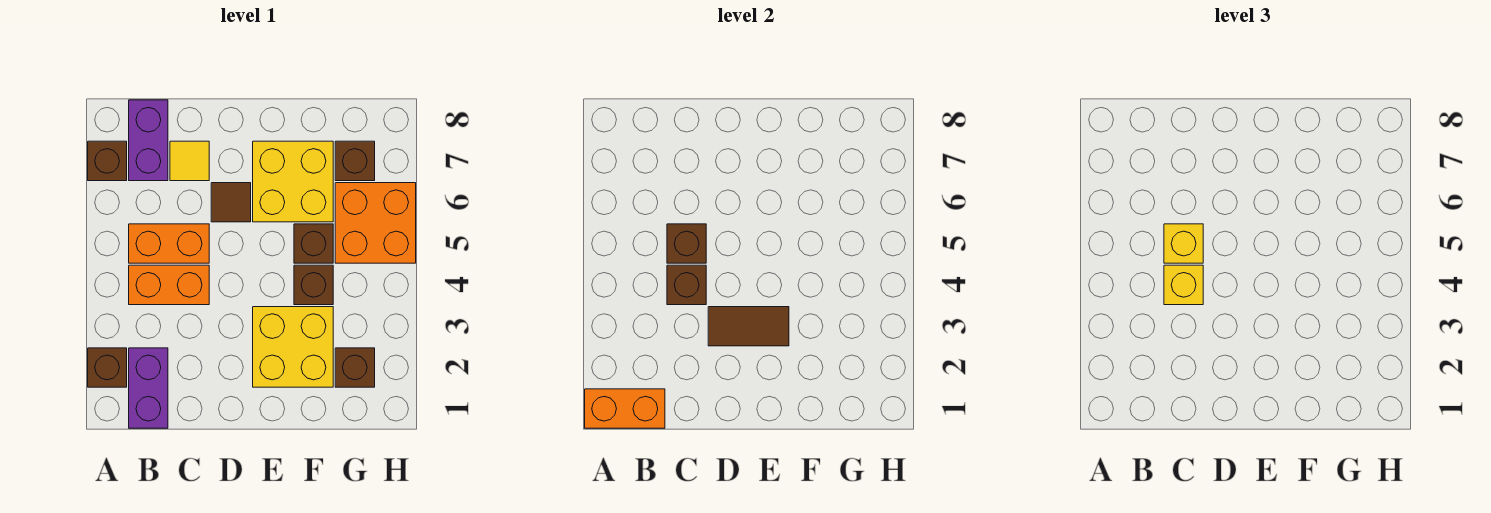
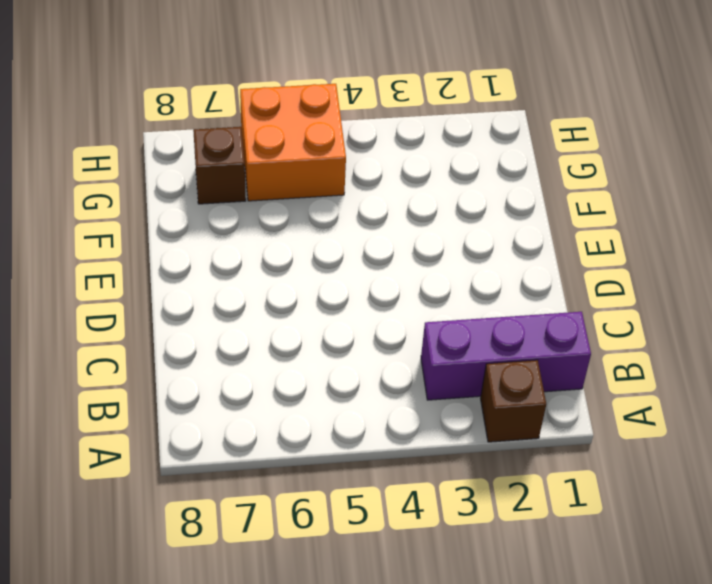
purple 1x3 brick [421,312,591,400] -> purple 1x2 brick [129,348,168,428]
none -> brown 1x1 brick [88,141,127,181]
none -> orange 1x2 brick [129,265,209,305]
none -> orange 1x2 brick [129,224,209,263]

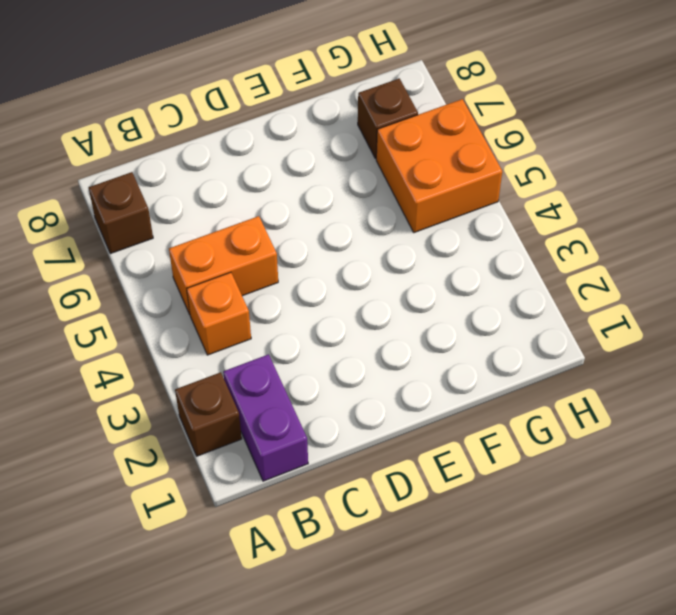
orange 1x1 brick [187,272,251,355] -> orange 1x2 brick [129,265,209,305]
none -> purple 1x2 brick [129,100,168,181]
none -> yellow 1x1 tile [170,141,209,181]
none -> brown 1x1 tile [211,183,251,222]

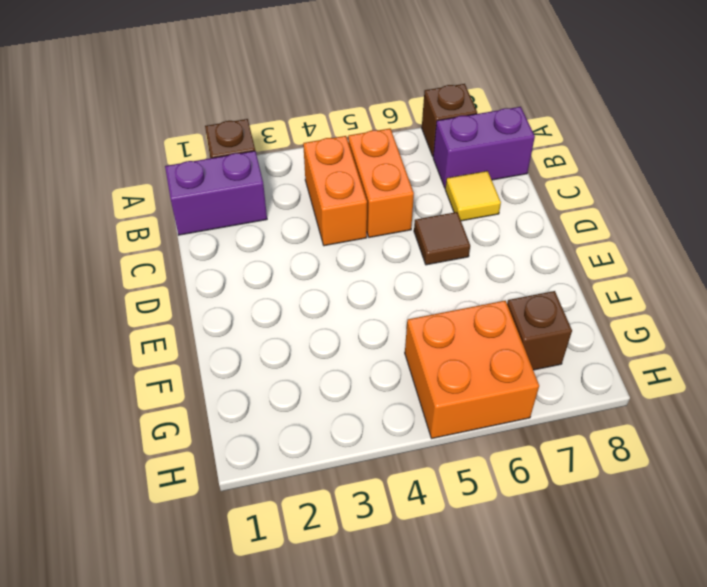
none -> yellow 2x2 brick [253,307,333,387]
none -> yellow 2x2 brick [253,141,333,222]
none -> brown 1x1 brick [294,265,333,305]

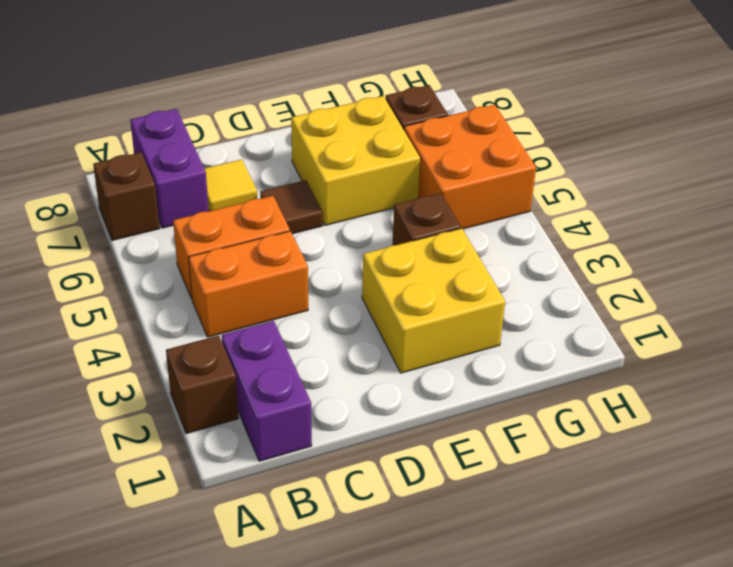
none -> brown 1x1 brick [294,224,333,263]
none -> brown 1x1 brick [335,348,375,387]
none -> orange 1x2 brick [585,389,665,428]

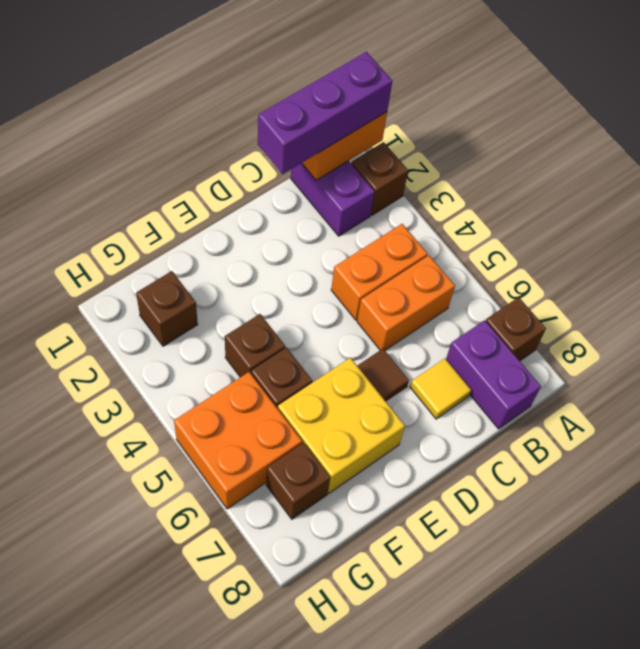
purple 1x3 brick [258,52,392,174] -> none
none -> yellow 2x2 brick [253,307,333,387]
none -> brown 1x1 brick [667,265,706,305]
none -> brown 1x1 brick [667,224,706,263]

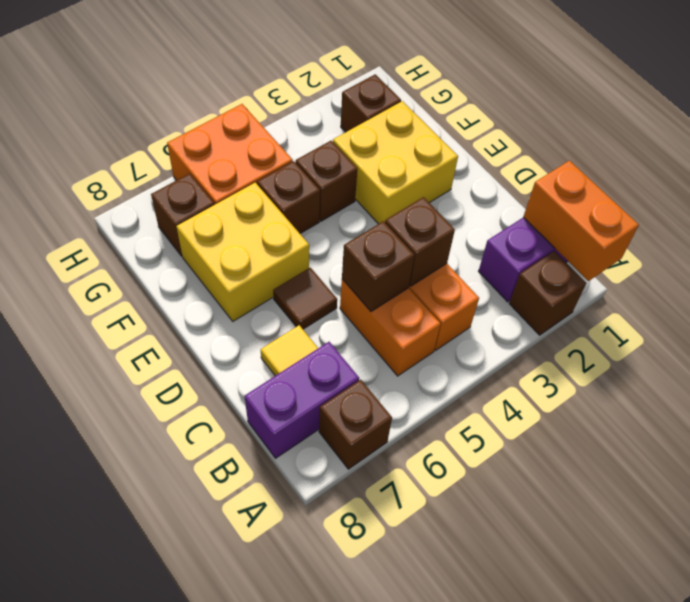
none -> brown 1x2 tile [708,307,789,346]
none -> yellow 1x1 brick [1164,265,1203,305]
none -> yellow 1x1 brick [1164,224,1203,263]

